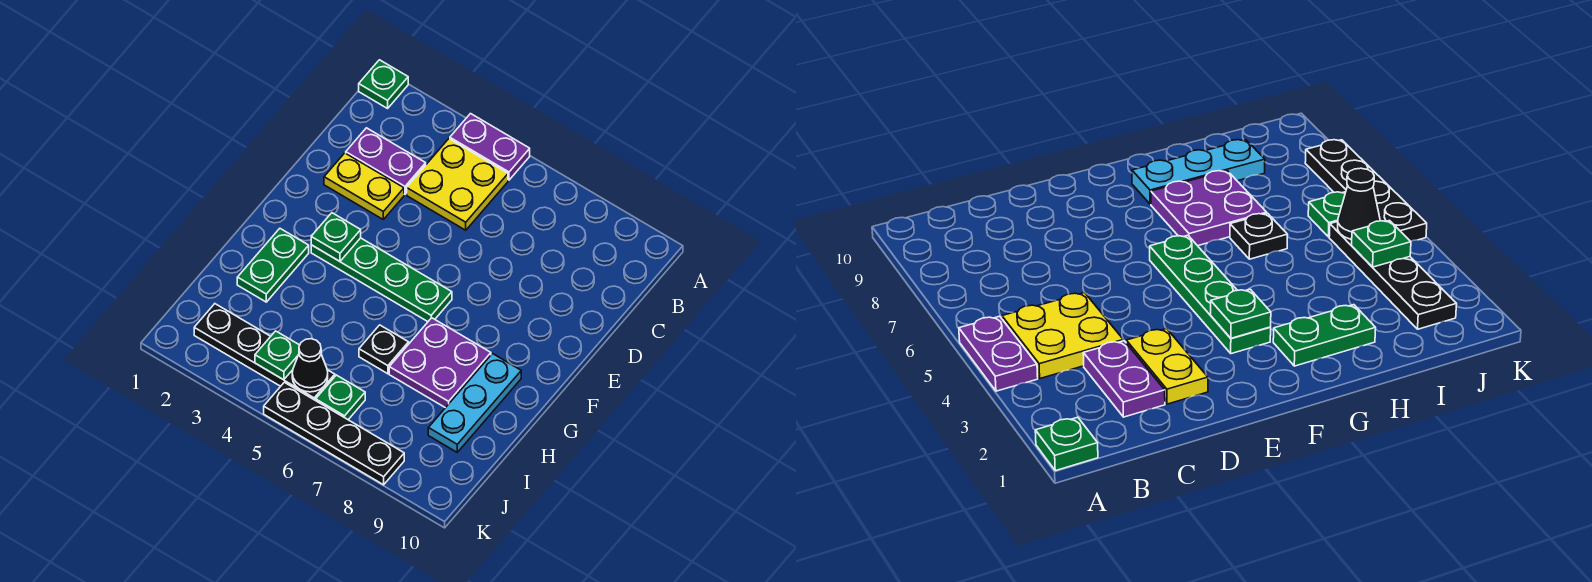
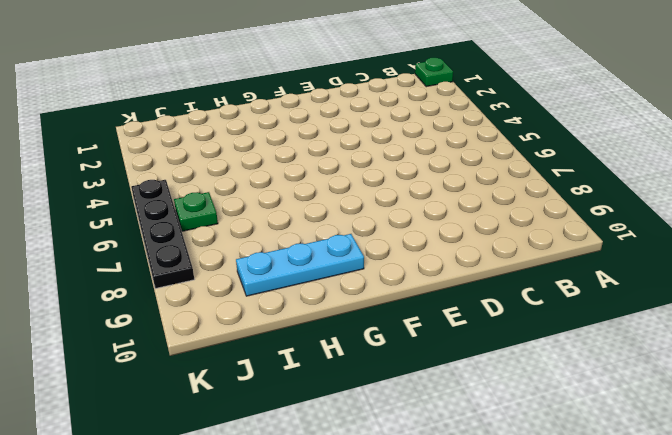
none -> purple 1x2 plate [450,114,530,180]
none -> yellow 2x2 plate [407,139,508,230]
none -> purple 1x2 plate [346,128,426,194]

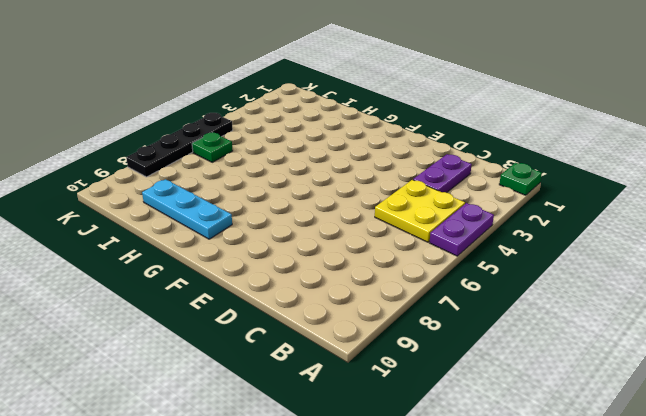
none -> yellow 1x2 plate [324,153,404,219]
none -> green 1x4 plate [311,238,452,322]
none -> green 1x2 plate [237,229,309,302]

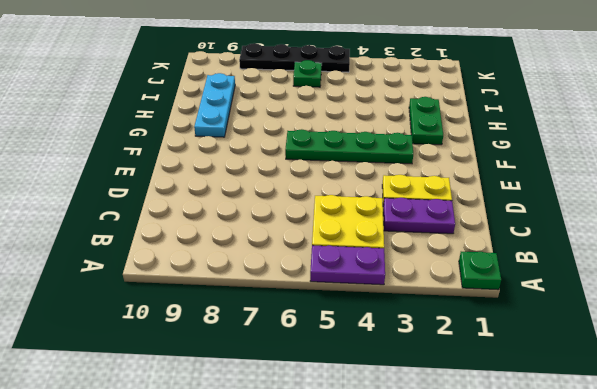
none -> purple 2x2 plate [389,318,491,408]
none -> black 1x1 plate [359,325,409,374]
none -> black 1x4 plate [194,304,335,400]

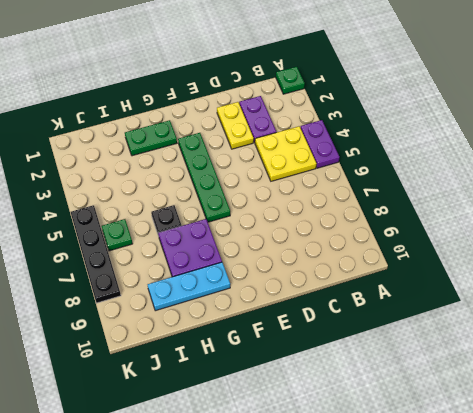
none -> black 1x4 plate [194,304,335,400]
none -> green 1x1 plate [311,213,361,261]
none -> green 1x1 plate [255,331,300,380]

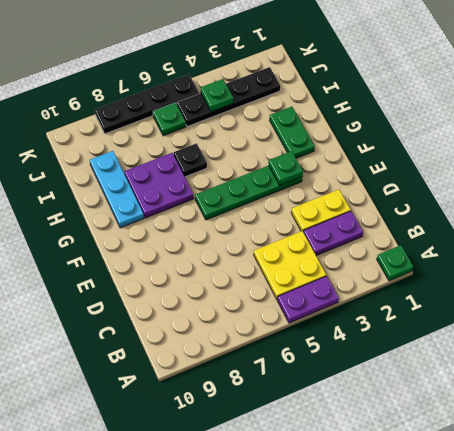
none -> black 1x1 cone [292,339,328,392]

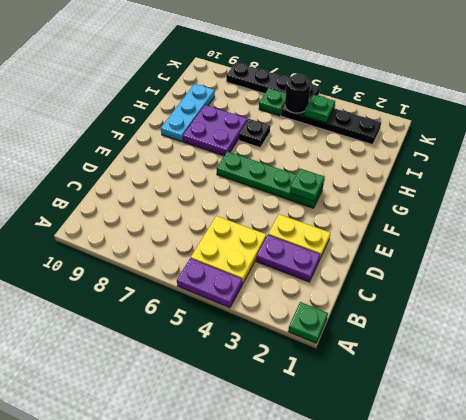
black 1x1 round brick [285,74,310,113] -> black 1x1 cone [292,339,328,392]
none -> green 1x2 plate [237,229,309,302]

